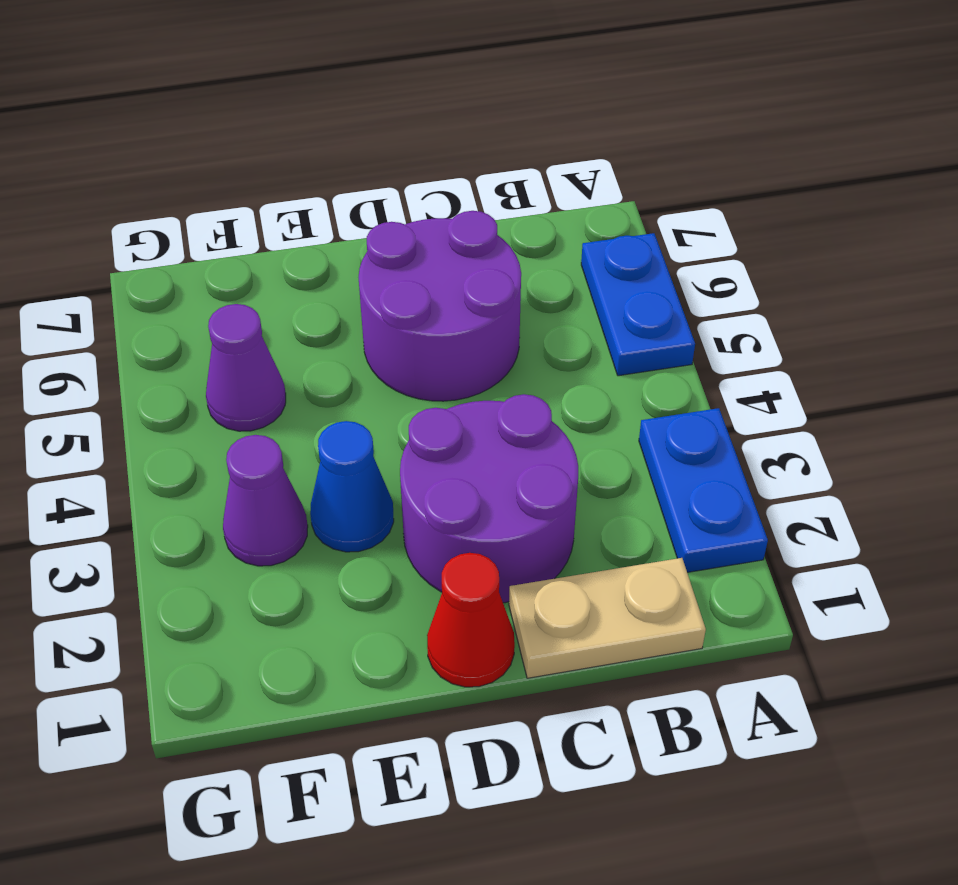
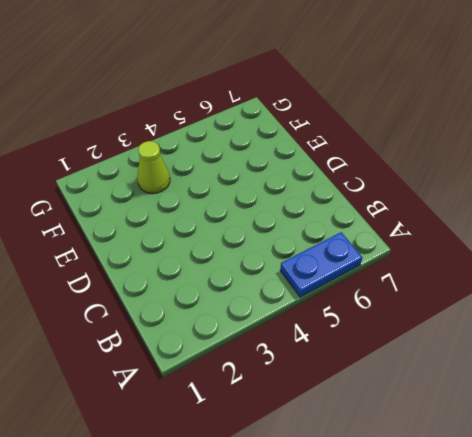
lime 1x1 cone [137,141,170,193] -> purple 1x1 cone [223,435,308,566]
none -> blue 1x2 plate [639,408,768,572]
none -> tan 1x2 plate [509,558,706,678]

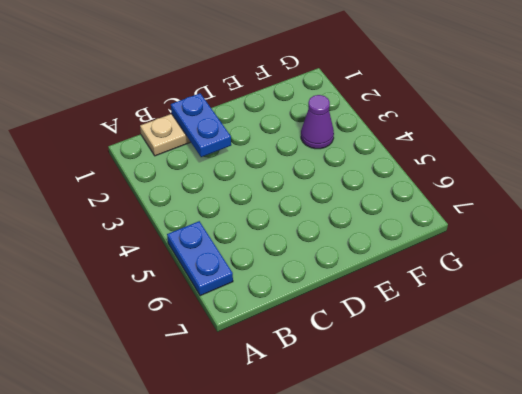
blue 1x2 plate [171,93,231,157] -> blue 1x2 plate moved to [639,408,768,572]
none -> purple 2x2 round brick [400,394,578,603]
none -> purple 2x2 round brick [358,211,521,401]

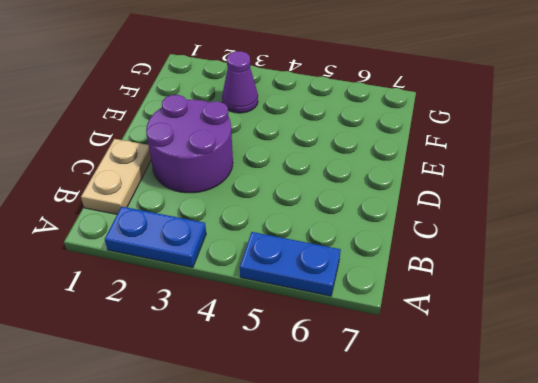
none -> purple 2x2 round brick [358,211,521,401]
none -> red 1x1 cone [427,553,515,687]

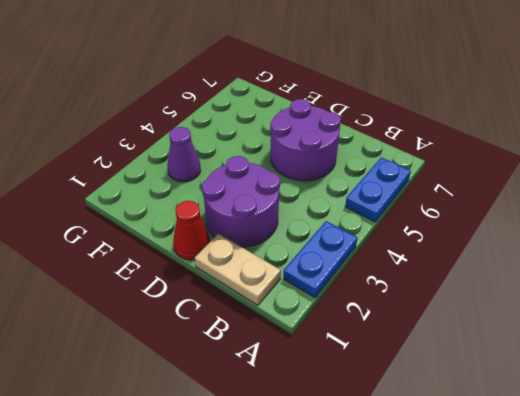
none -> blue 1x1 cone [310,421,394,552]
none -> purple 1x1 cone [206,304,286,431]

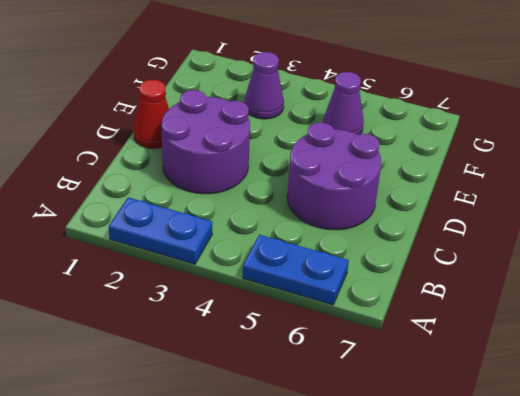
none -> tan 1x2 plate [509,558,706,678]
none -> blue 1x1 cone [310,421,394,552]

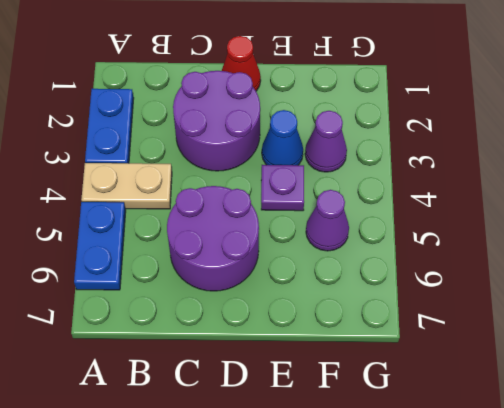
tan 1x2 plate [81,163,172,209] -> tan 1x2 plate moved to [509,558,706,678]
purple 1x1 plate [261,165,304,211] -> none

